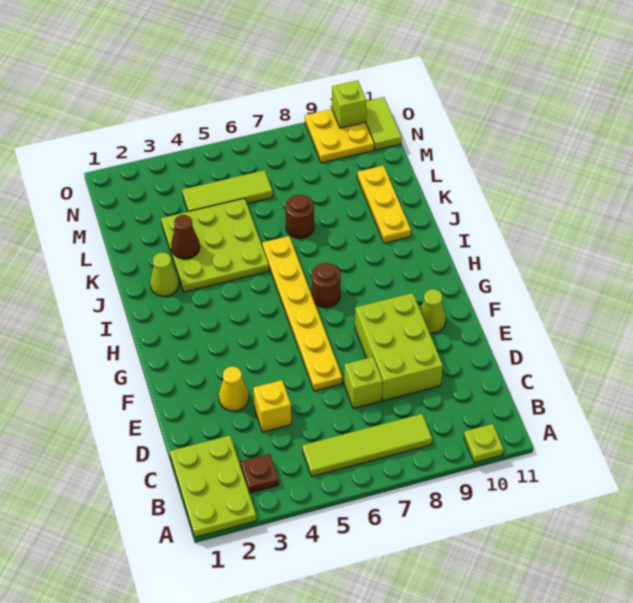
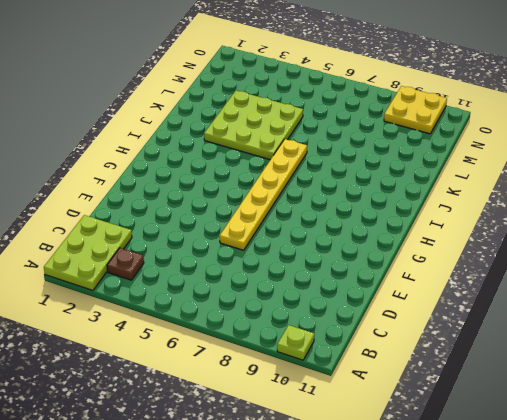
none -> lime 1x4 tile [302,414,432,477]
none -> yellow 1x1 brick [253,380,291,432]
none -> lime 1x1 brick [344,357,383,409]

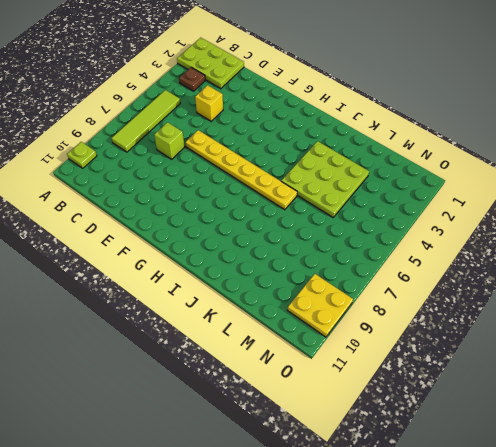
none -> lime 2x3 brick [355,293,443,401]
none -> yellow 1x1 cone [219,367,249,411]
none -> lime 1x1 cone [420,289,446,333]

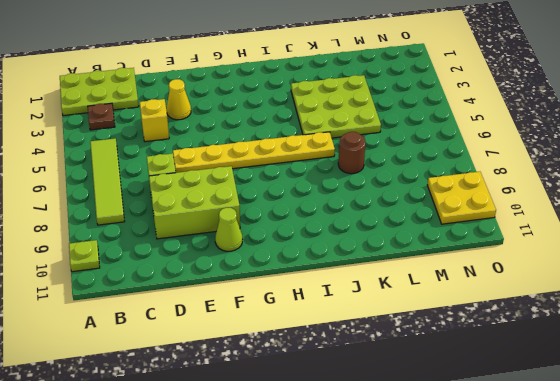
none -> brown 1x1 round brick [311,263,341,308]
none -> lime 1x1 cone [150,253,179,296]
none -> yellow 1x3 plate [357,166,411,243]

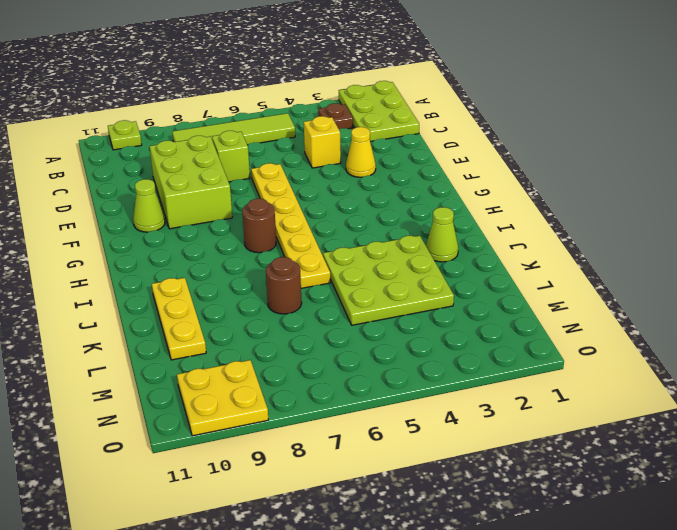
none -> lime 1x3 tile [182,170,273,212]
none -> lime 1x2 tile [366,97,401,150]
none -> brown 1x1 cone [171,215,200,259]

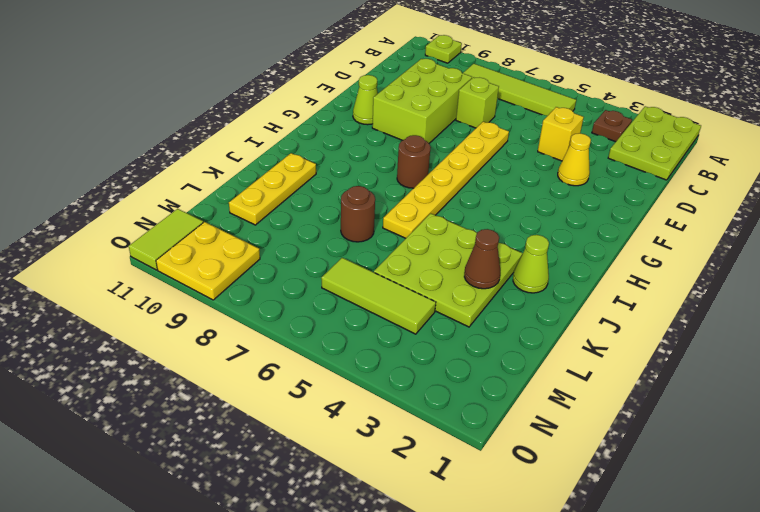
none -> lime 1x1 brick [332,80,366,128]

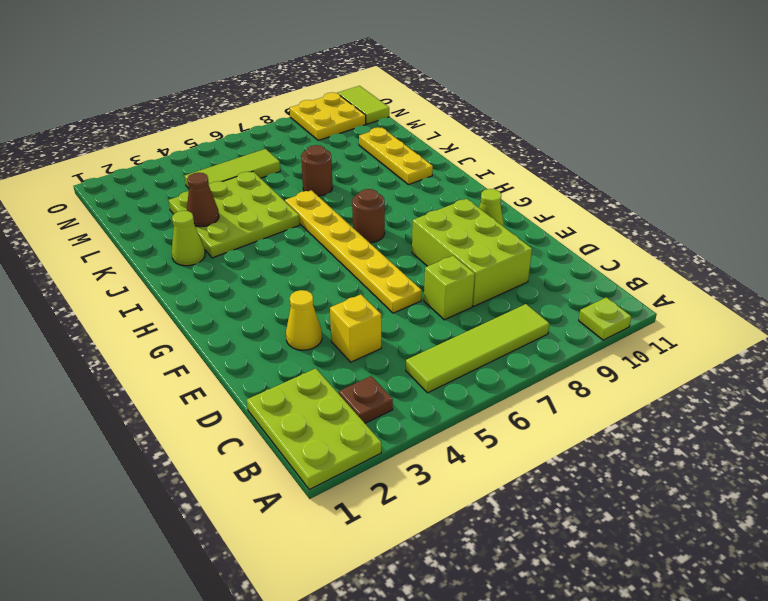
none -> lime 1x1 brick [332,80,366,128]

